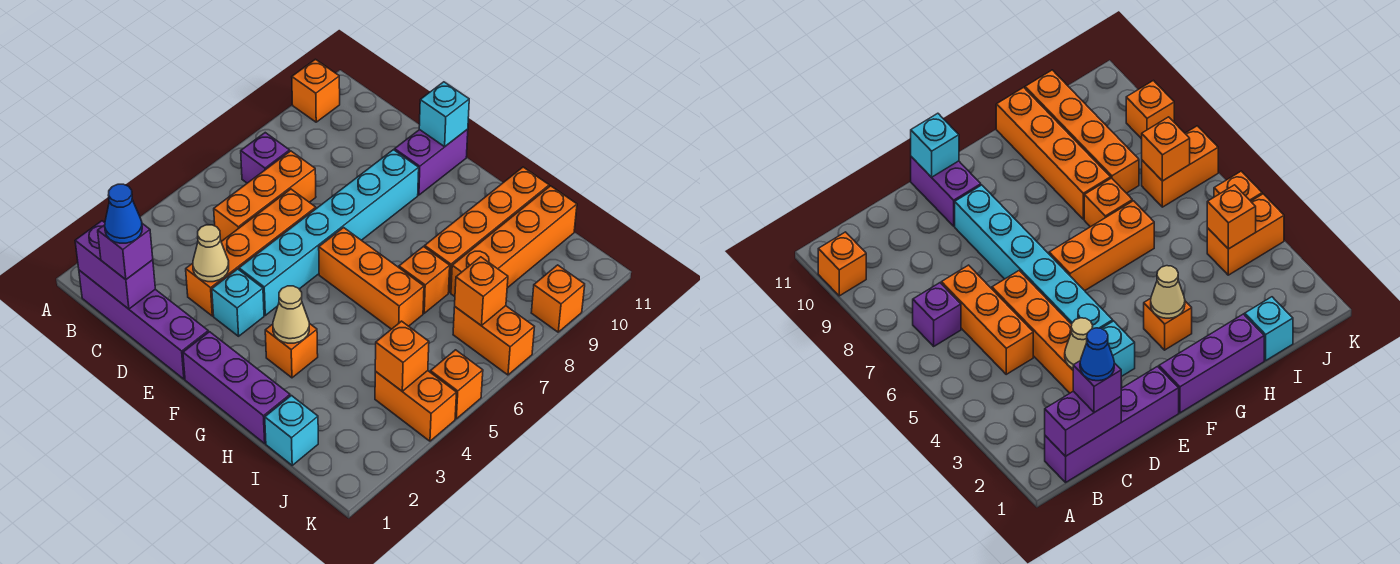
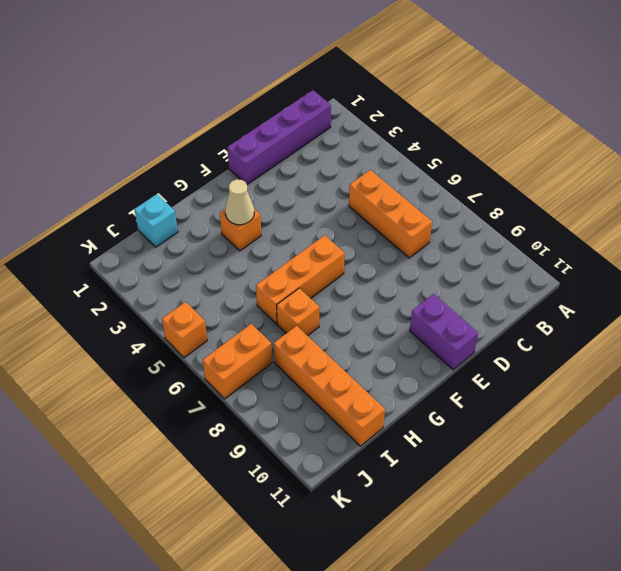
none -> orange 1x1 brick [292,59,340,122]
none -> purple 1x1 brick [241,133,290,183]
none -> orange 1x4 brick [186,189,316,316]

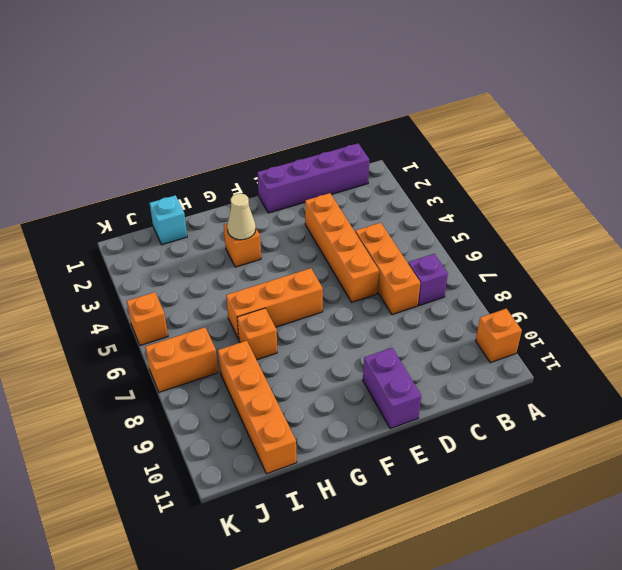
none -> cyan 1x1 brick [212,269,264,336]
none -> cyan 1x6 brick [239,150,419,315]
none -> purple 1x3 brick [183,332,290,443]

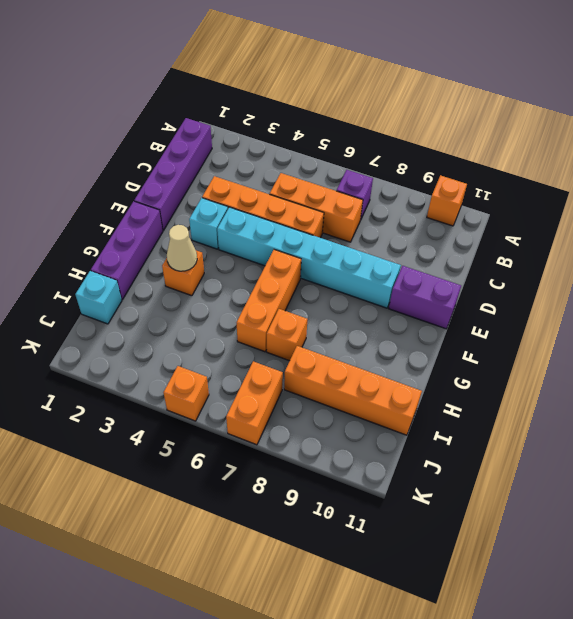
none -> orange 1x4 brick [425,167,549,293]
none -> orange 1x2 brick [375,371,457,441]
none -> orange 1x1 brick [531,265,585,332]

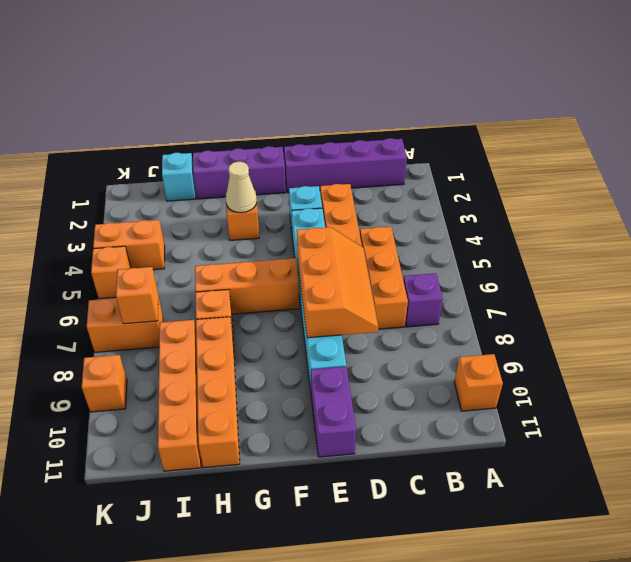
orange 2x3 slope [297,227,378,338] -> none
none -> purple 1x2 brick [75,221,155,309]
none -> tan 1x1 cone [193,225,229,282]
none -> cyan 1x1 brick [419,82,469,147]

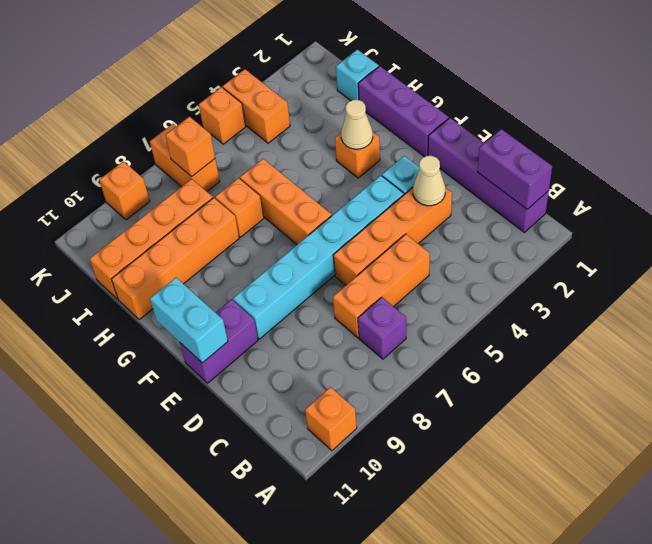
cyan 1x2 brick [150,278,228,363] -> cyan 1x1 brick [419,82,469,147]
none -> orange 1x1 brick [375,321,429,391]
none -> purple 1x1 brick [98,224,153,280]
none -> blue 1x1 cone [105,184,142,243]

